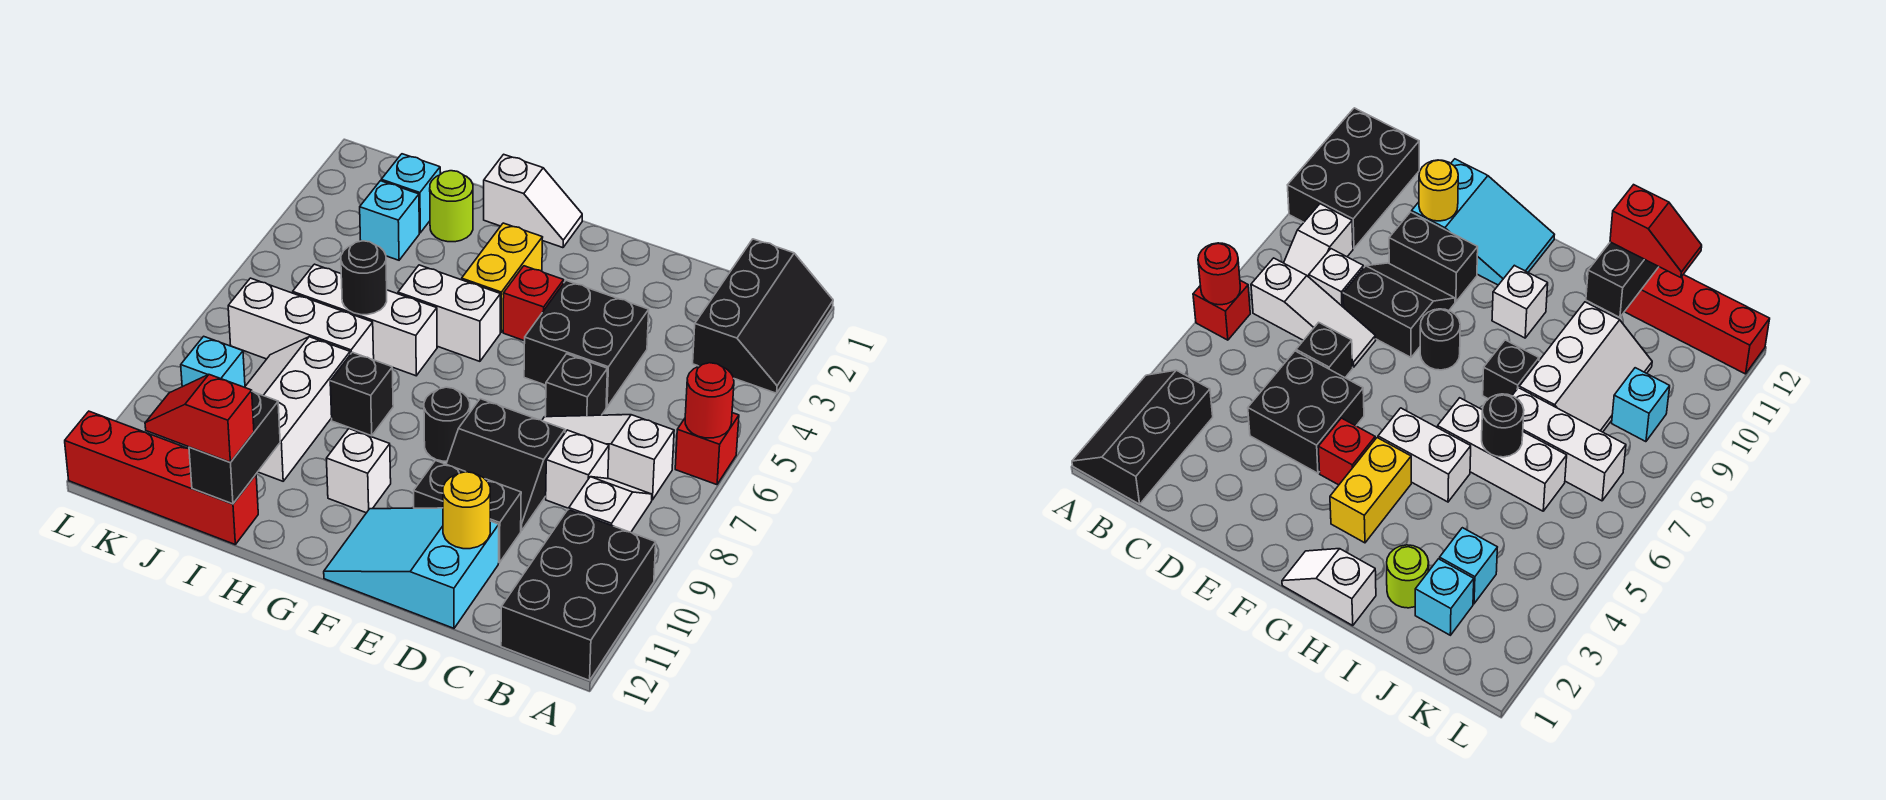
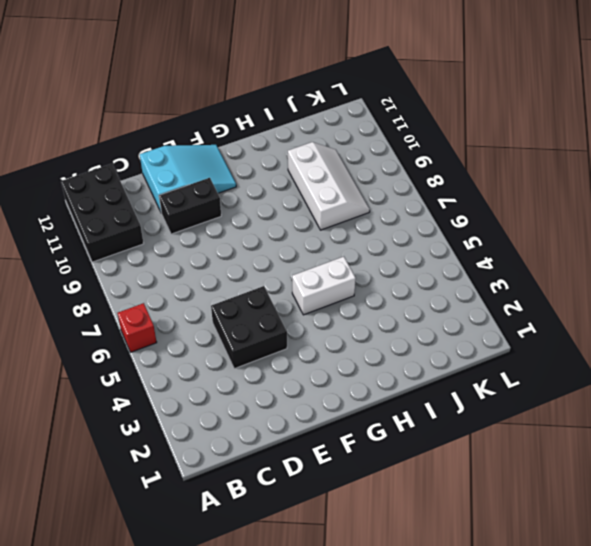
none -> black 2x3 slope [693,239,833,393]
none -> white 1x3 slope [542,415,674,500]
none -> white 1x2 slope [569,477,652,532]
none -> white 1x1 brick [546,430,609,508]

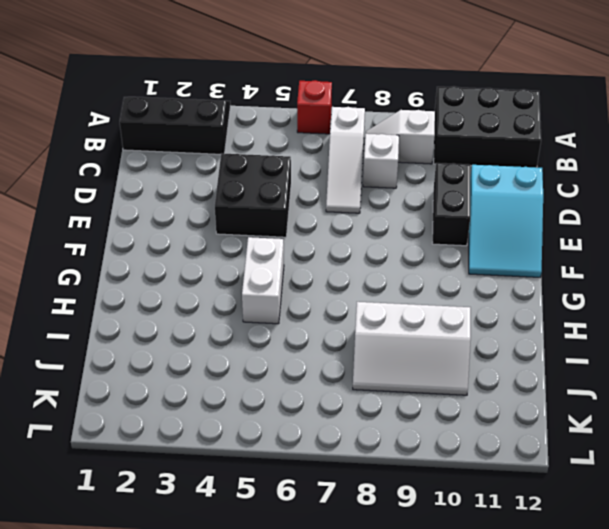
none -> black 1x1 brick [545,354,607,417]
none -> black 2x2 slope [446,399,565,531]
none -> red 1x1 brick [503,266,564,341]
none -> black 1x1 round brick [424,387,470,461]

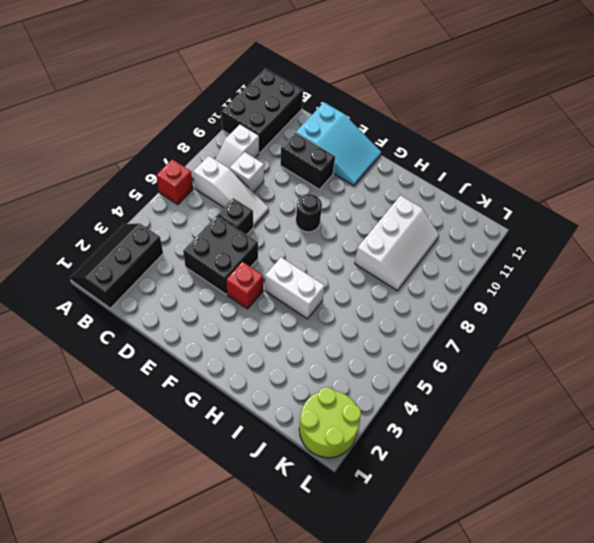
lime 2x2 round brick [299,387,361,458] -> none
none -> black 2x2 slope [446,399,565,531]
none -> white 1x2 slope [484,154,582,248]
none -> yellow 1x2 brick [462,223,543,332]
none -> white 1x1 brick [326,429,391,513]

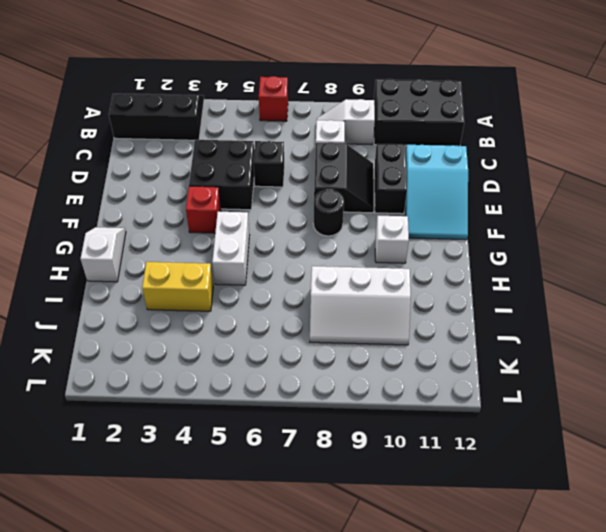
yellow 1x2 brick [142,262,213,311] -> yellow 1x2 brick moved to [462,223,543,332]
none -> white 1x3 slope [542,415,674,500]
none -> white 1x3 brick [293,264,437,376]
none -> black 1x1 brick [330,352,393,436]
none -> lime 1x1 round brick [430,171,473,242]

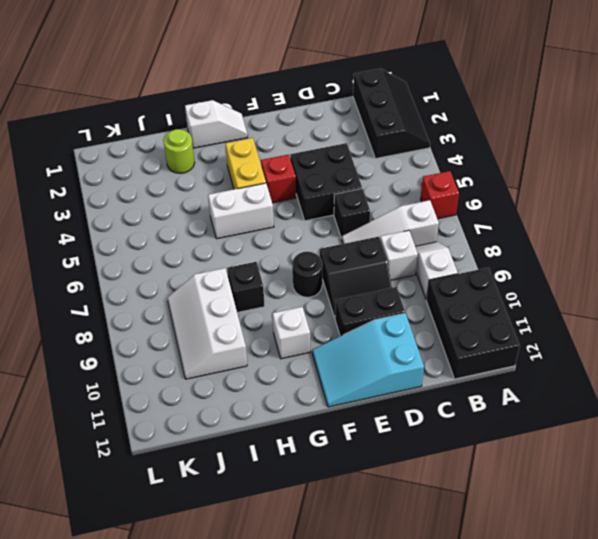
none -> white 1x3 brick [293,264,437,376]
none -> white 1x3 brick [228,278,374,360]
none -> red 1x4 brick [65,411,258,544]
none -> cyan 1x1 brick [381,154,440,233]

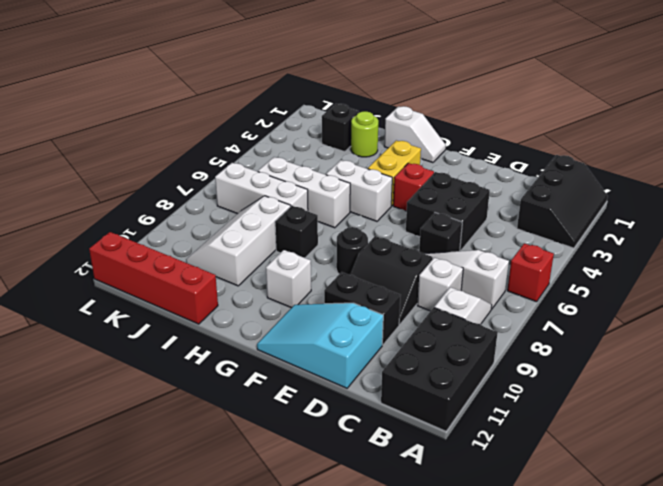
black 1x1 brick [322,104,359,152] -> cyan 1x1 brick [381,154,440,233]
none -> cyan 1x1 brick [360,181,419,260]
none -> cyan 1x1 brick [181,336,245,387]
none -> red 1x1 round brick [685,363,734,438]
none -> yellow 1x1 round brick [443,472,490,549]

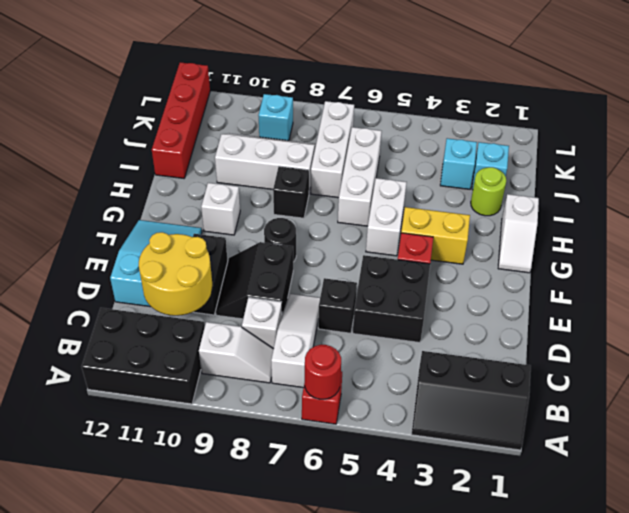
yellow 2x2 round brick [139,232,212,316] -> yellow 1x1 round brick [443,472,490,549]
none -> black 1x1 round brick [341,241,387,315]
none -> black 1x2 brick [189,392,280,504]
none -> red 1x2 slope [145,375,254,462]

